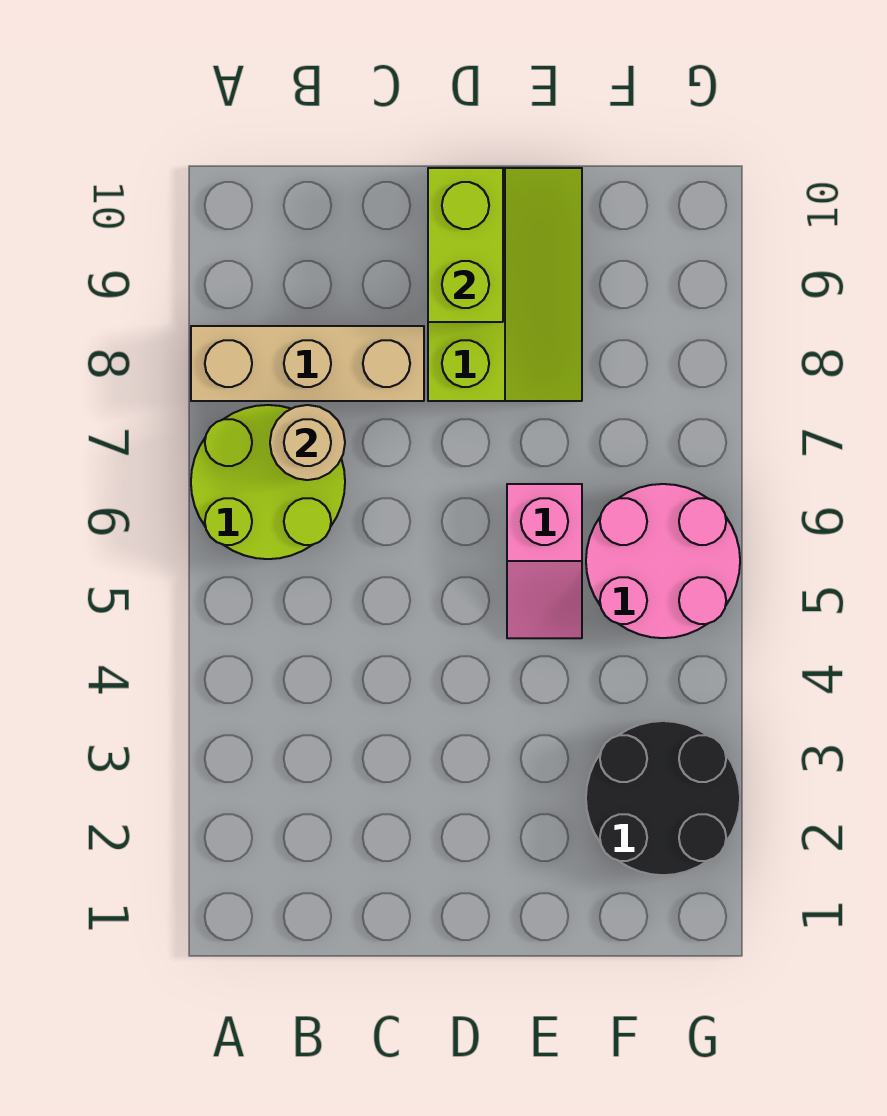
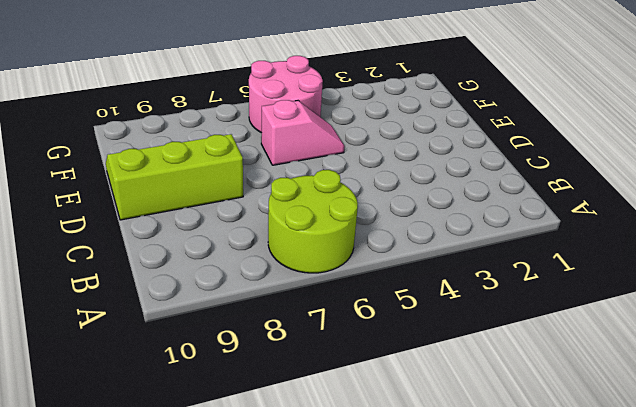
none -> tan 1x3 brick [191,326,424,401]
none -> black 2x2 round brick [586,721,740,875]

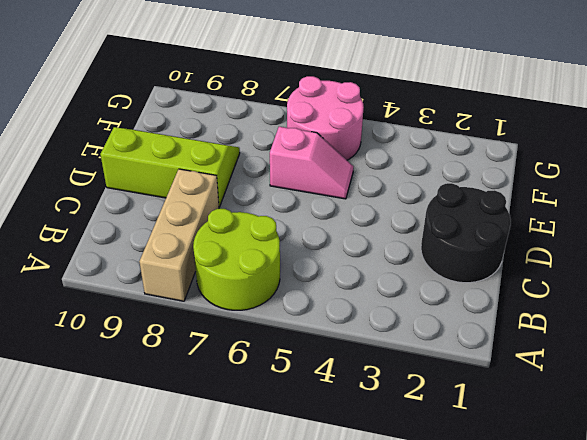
black 2x2 round brick [421,183,511,283] -> black 2x2 round brick moved to [586,721,740,875]
none -> tan 1x1 round brick [270,405,345,480]
none -> lime 1x2 brick [428,168,503,322]

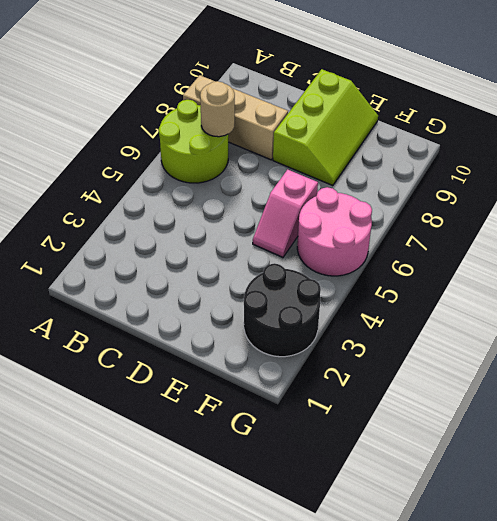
none -> lime 1x2 brick [428,168,503,322]

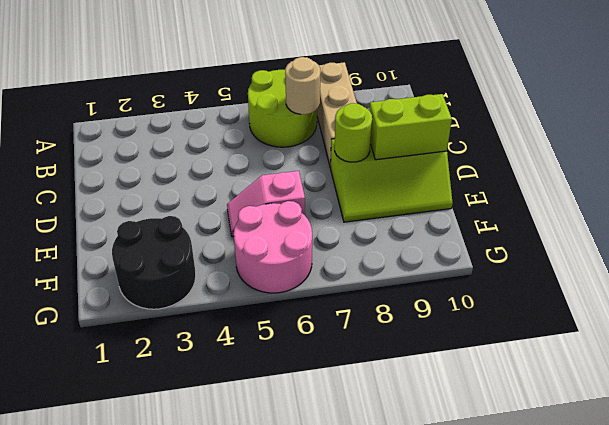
lime 1x1 round brick [335,103,372,162] -> none

